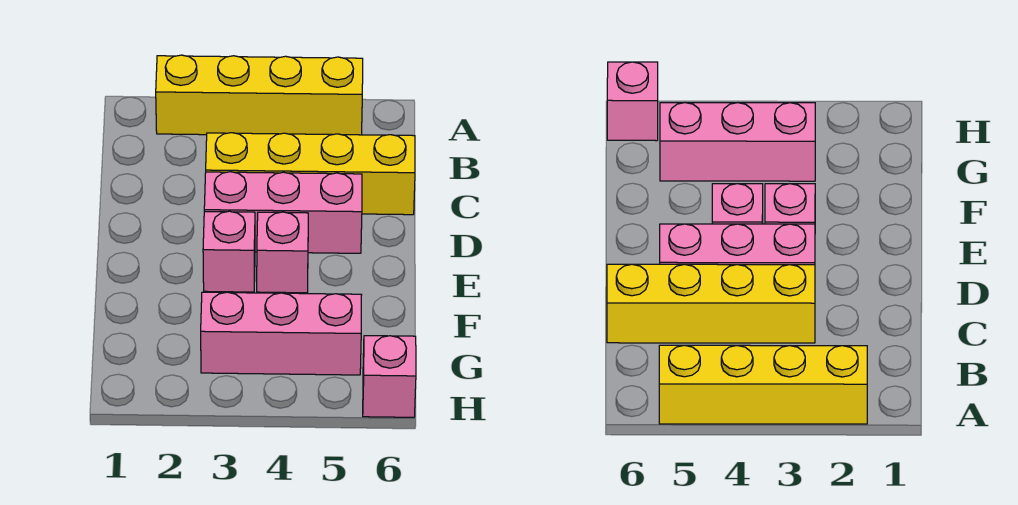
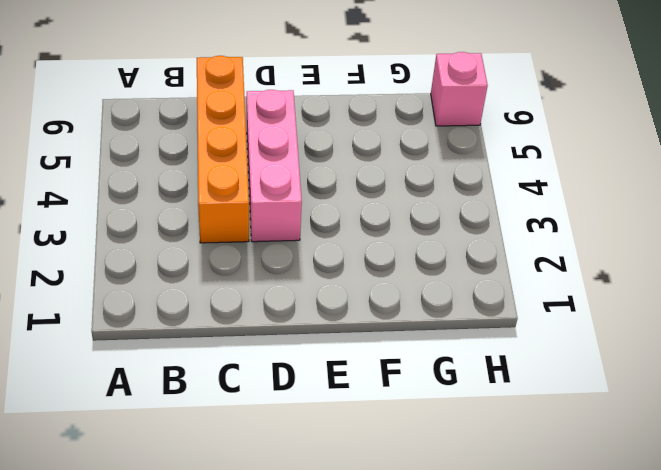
orange 1x4 brick [197,56,249,243] -> yellow 1x4 brick [206,133,415,215]
none -> yellow 1x4 brick [156,55,363,135]
none -> pink 1x1 brick [203,211,255,292]

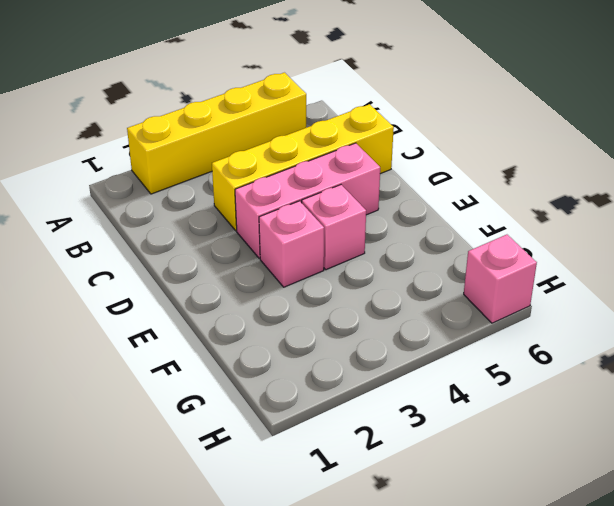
none -> pink 1x3 brick [201,292,361,375]

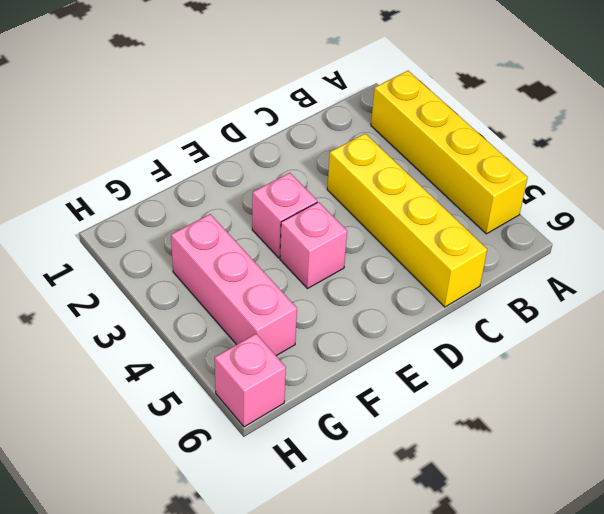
none -> pink 1x3 brick [204,172,362,253]

